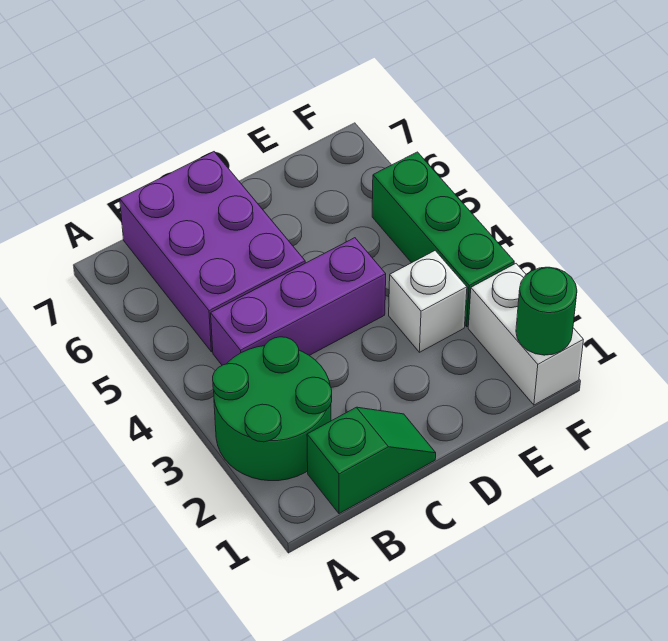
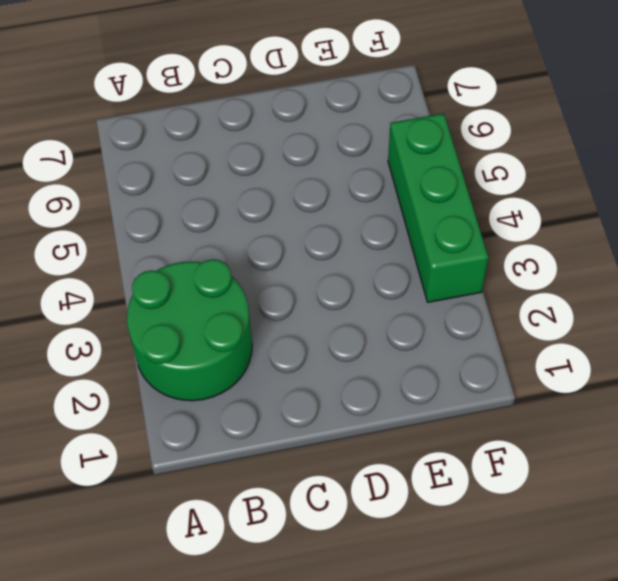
none -> green 1x2 slope [307,407,436,514]
none -> purple 1x3 brick [211,238,386,365]

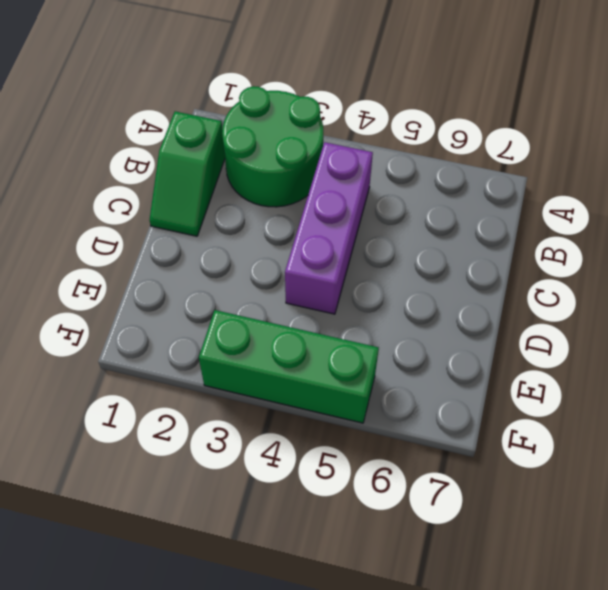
none -> purple 2x3 brick [120,152,305,352]
none -> white 1x1 brick [389,251,467,352]

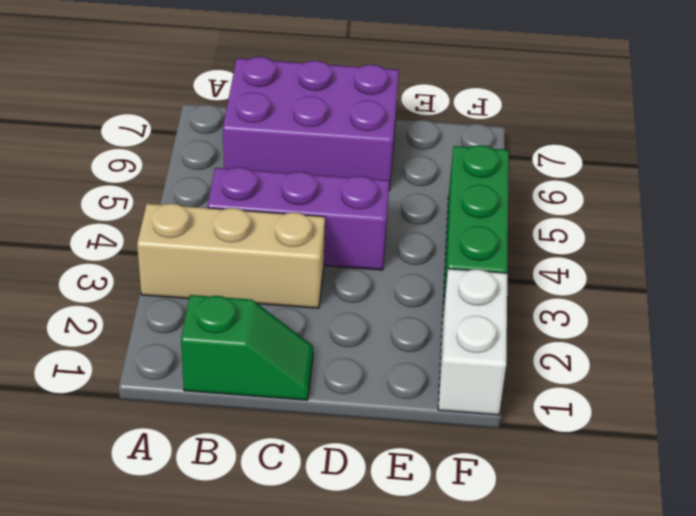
tan 1x3 brick [137,203,325,308] -> green 2x2 round brick [213,337,332,481]
purple 2x3 brick [223,57,399,190] -> purple 2x3 brick turned to [120,152,305,352]
none -> white 1x1 brick [389,251,467,352]
none -> green 1x1 round brick [516,267,577,355]

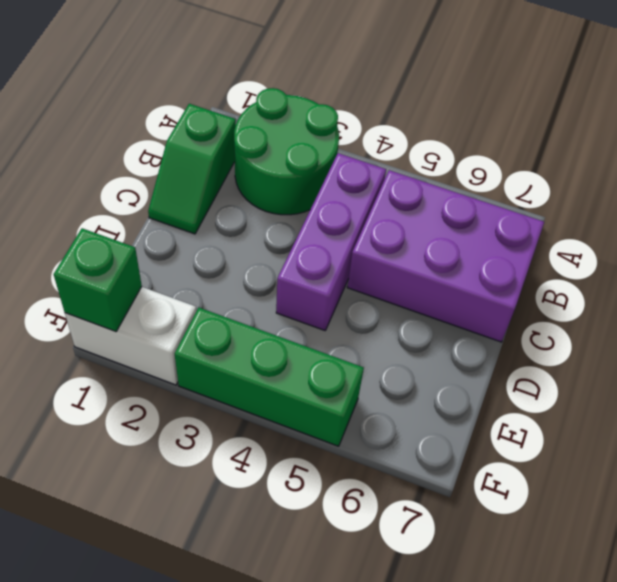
green 1x1 brick [54,228,142,332] -> green 1x1 round brick [516,267,577,355]
none -> white 1x1 brick [389,251,467,352]

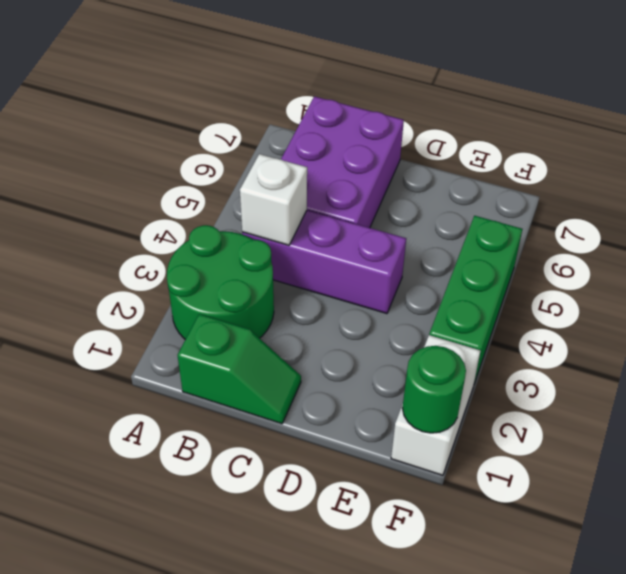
white 1x1 brick [240,154,307,245] -> white 1x1 brick moved to [389,251,467,352]

